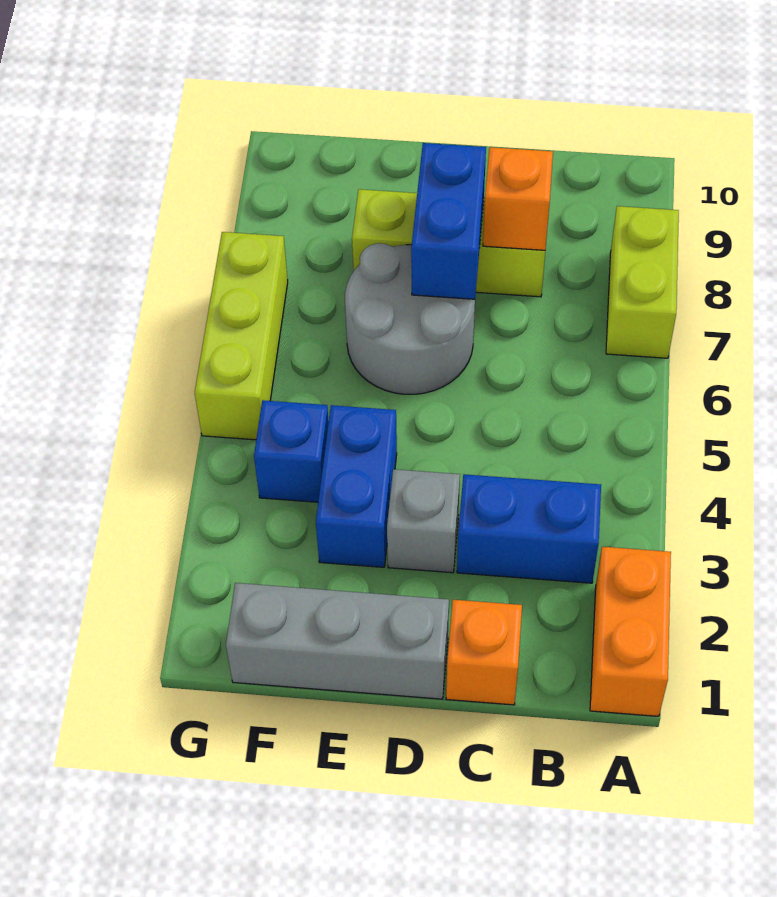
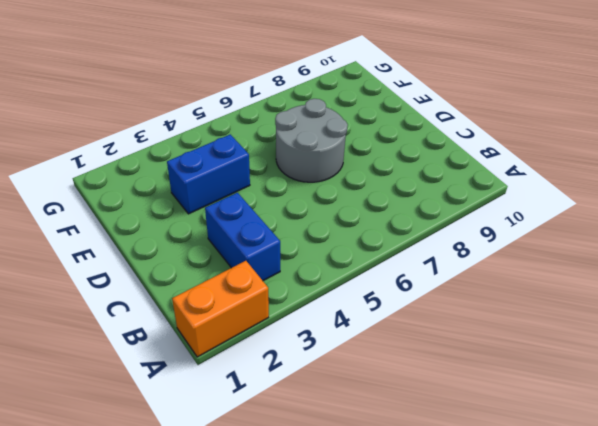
none -> lime 1x2 brick [606,206,679,358]
none -> orange 1x1 brick [446,600,522,705]
none -> lime 1x3 brick [352,189,545,297]

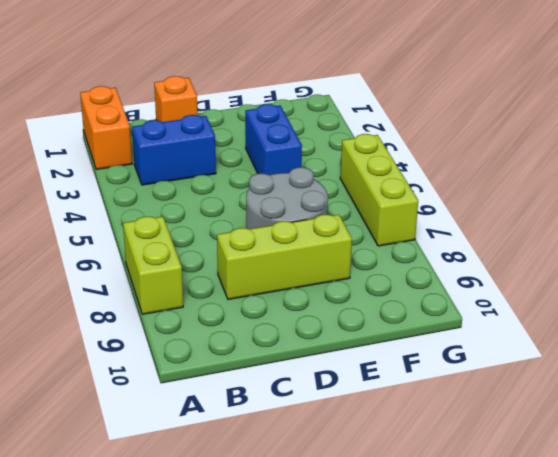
none -> grey 1x3 brick [226,583,449,699]
none -> grey 1x1 brick [387,469,460,573]
none -> blue 1x1 brick [254,400,329,502]

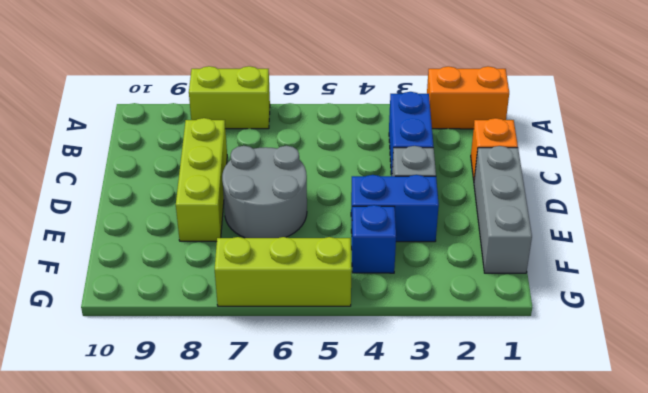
none -> orange 1x1 brick [483,147,553,250]
none -> blue 1x2 brick [411,143,486,299]

